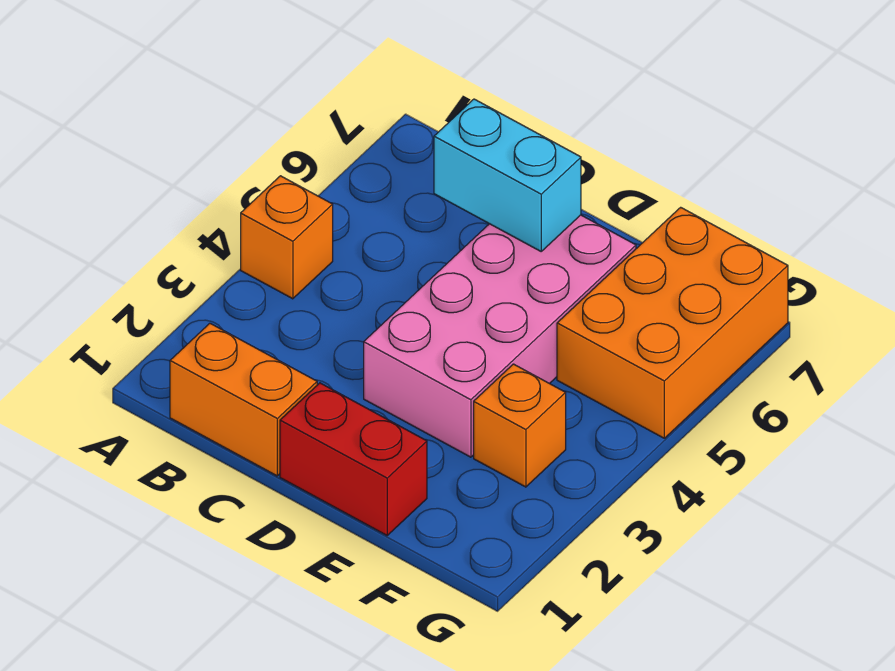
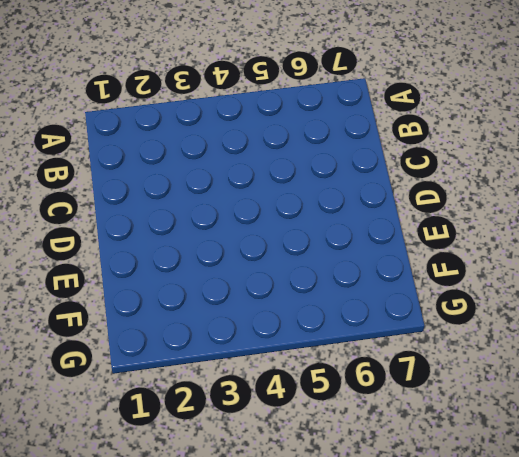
none -> orange 1x1 brick [241,176,333,299]
none -> orange 1x2 brick [170,323,317,476]

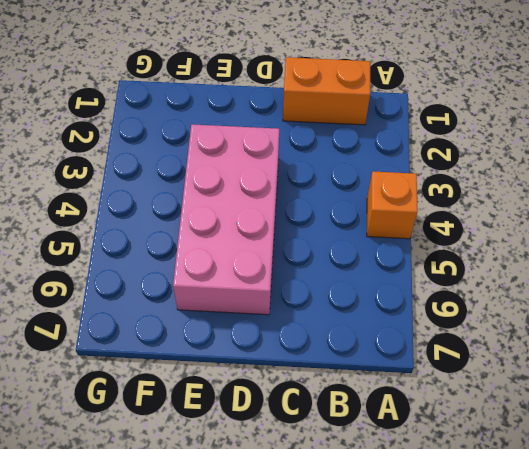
none -> red 1x2 brick [280,383,427,535]
none -> orange 1x1 brick [474,364,566,487]

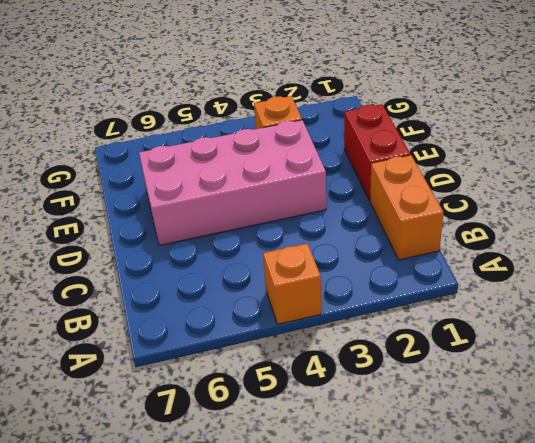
none -> orange 2x3 brick [557,207,788,438]
none -> cyan 1x2 brick [434,99,581,251]

